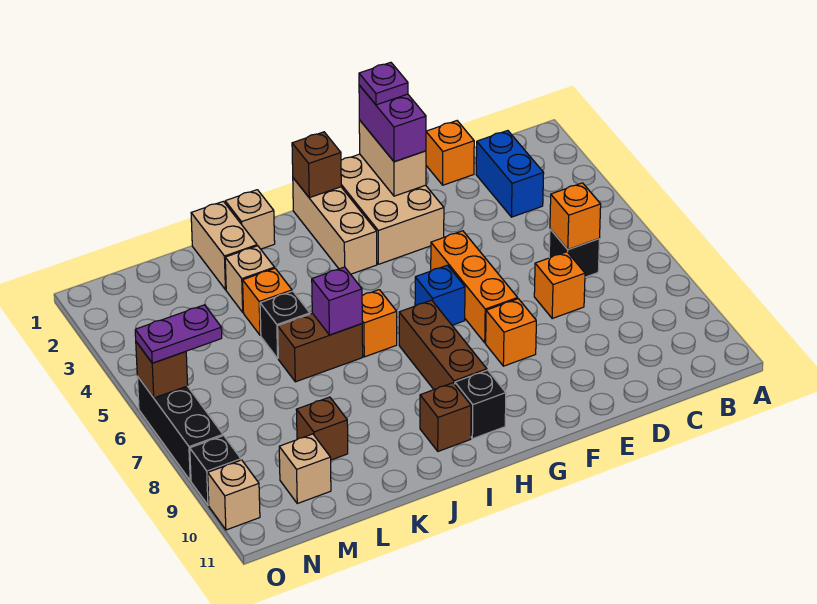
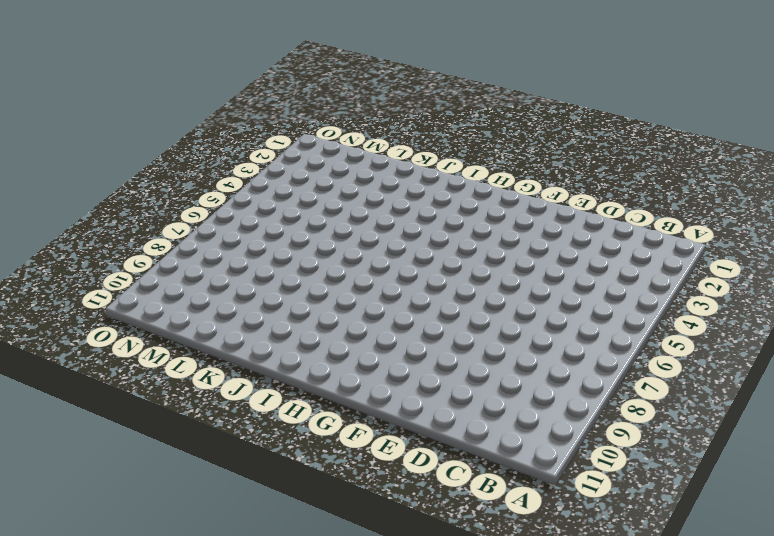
none -> blue 1x2 brick [476,131,544,217]
none -> black 1x1 brick [549,229,599,277]
none -> orange 1x1 brick [426,121,474,185]
none -> orange 1x1 brick [534,252,585,318]

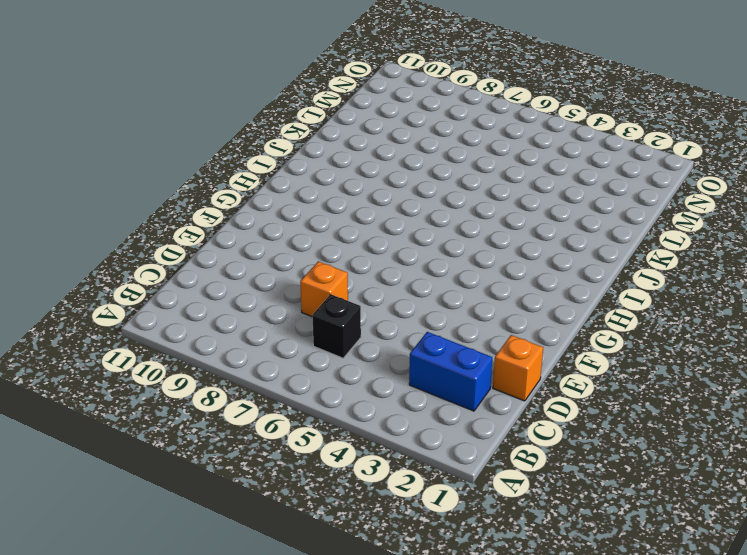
none -> tan 2x3 brick [341,154,444,264]
none -> orange 1x3 brick [431,231,518,343]
none -> orange 1x1 brick [486,299,536,366]
none -> blue 1x1 brick [415,265,465,325]

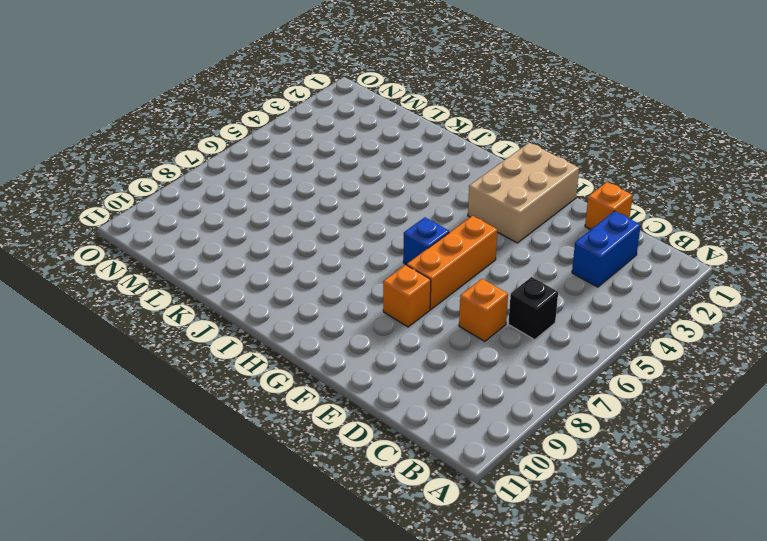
none -> tan 1x3 brick [293,178,377,274]
none -> brown 1x3 brick [399,300,487,389]
none -> black 1x1 brick [455,370,506,439]
none -> orange 1x1 brick [362,290,397,357]

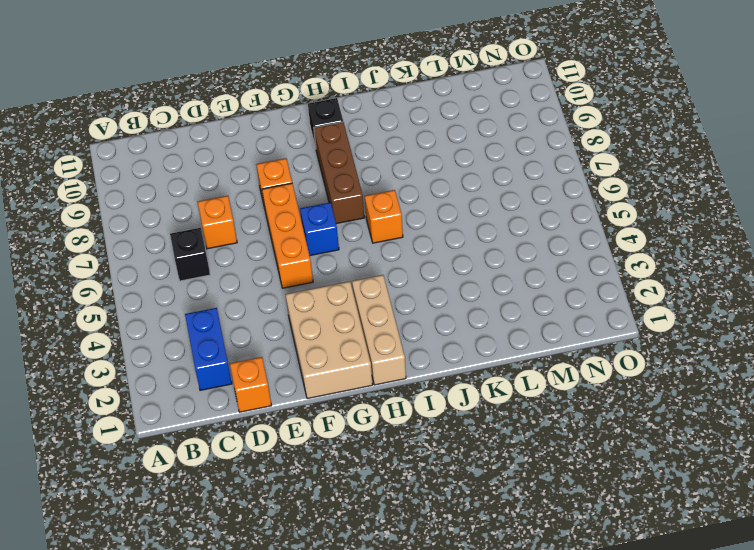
none -> brown 1x1 brick [420,383,471,451]
none -> tan 1x1 brick [225,190,275,249]
none -> brown 1x2 brick [278,313,363,382]
none -> tan 1x2 brick [191,201,257,290]

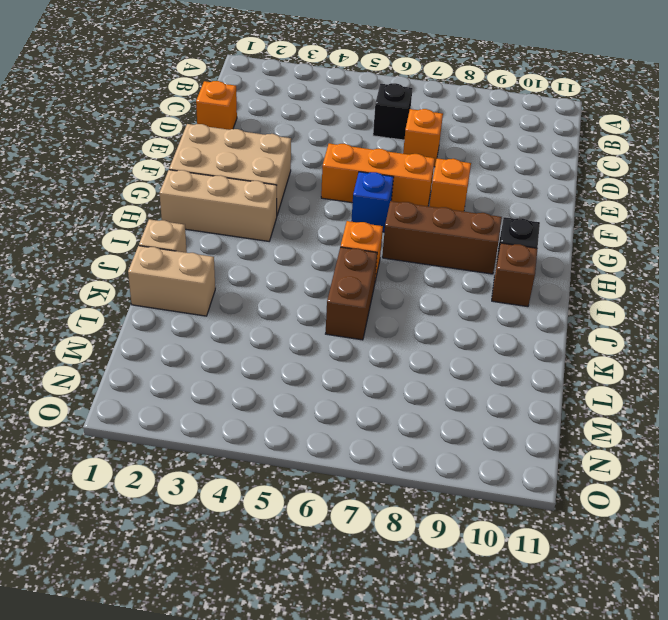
none -> blue 1x2 brick [476,131,544,217]
none -> tan 1x1 brick [225,246,275,312]
none -> orange 1x1 brick [243,269,292,335]
none -> black 1x1 brick [260,291,310,358]

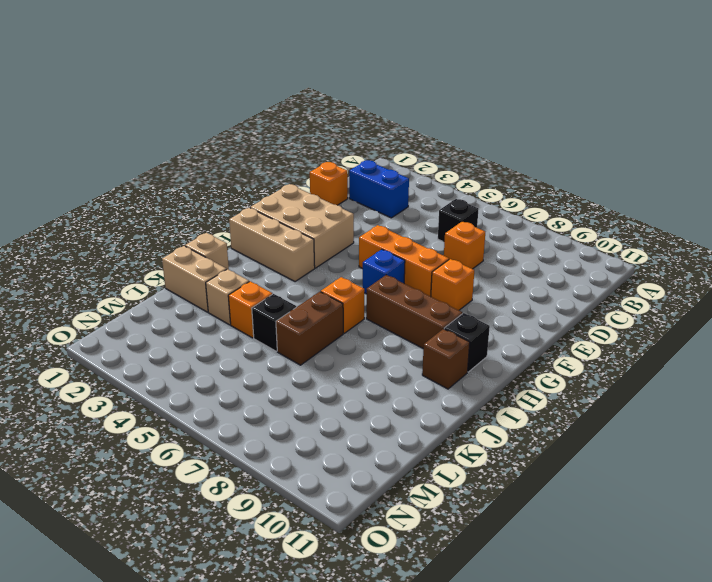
none -> brown 1x1 brick [296,397,348,460]
none -> tan 1x1 brick [279,434,331,503]
none -> black 1x3 brick [137,376,223,481]
none -> black 1x1 brick [190,436,241,505]

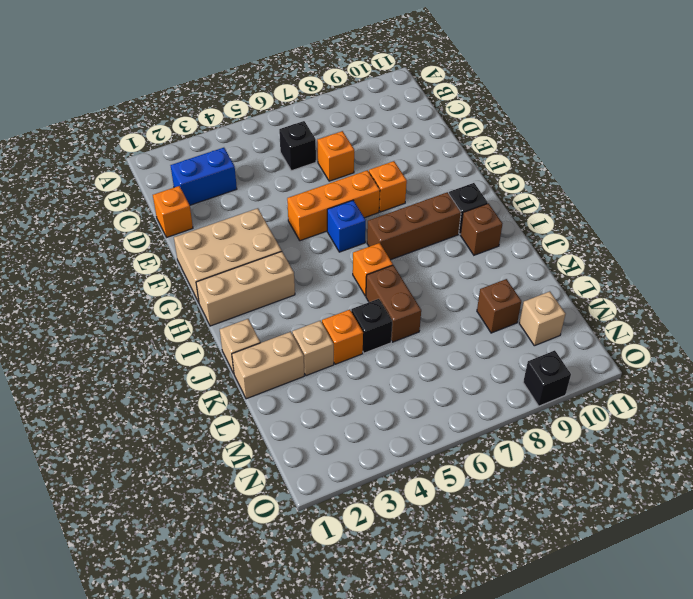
none -> black 1x3 brick [137,376,223,481]
none -> tan 1x1 brick [208,460,260,530]
none -> orange 1x1 brick [550,183,601,249]
none -> tan 1x2 brick [359,120,426,196]

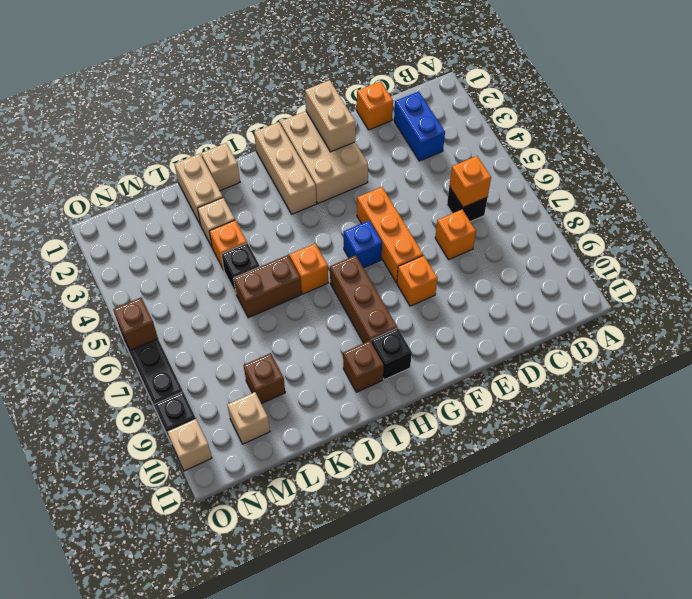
none -> brown 1x1 brick [292,132,341,198]
none -> purple 1x1 brick [312,267,362,335]
none -> purple 1x2 brick [359,85,426,162]
none -> purple 1x2 plate [135,305,222,363]

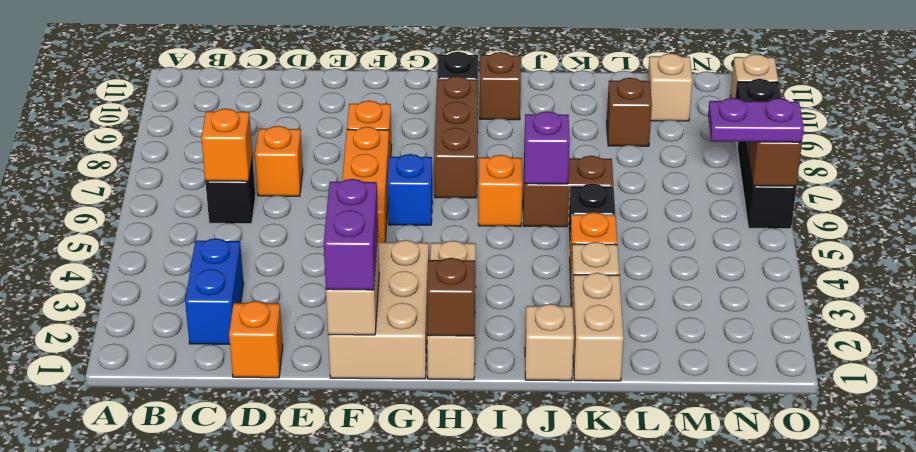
none -> purple 1x1 plate [359,62,408,105]

